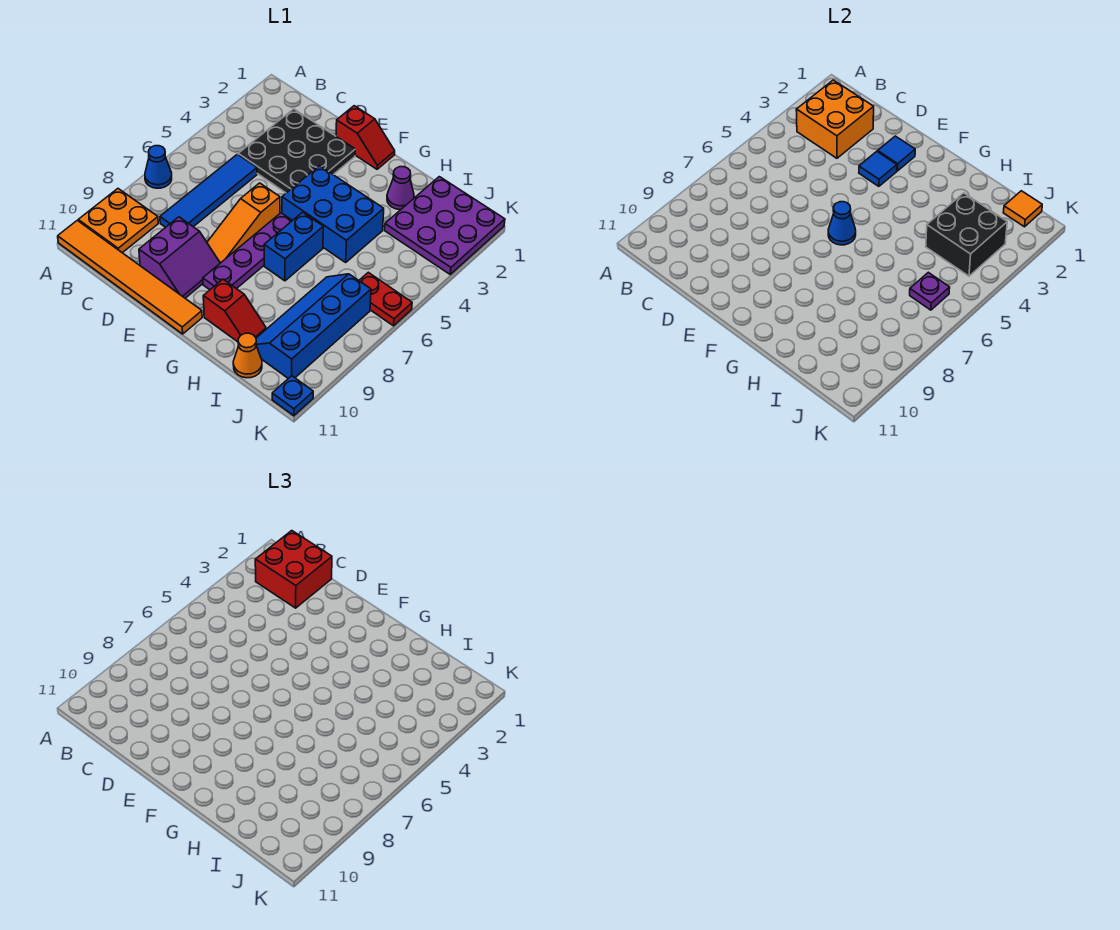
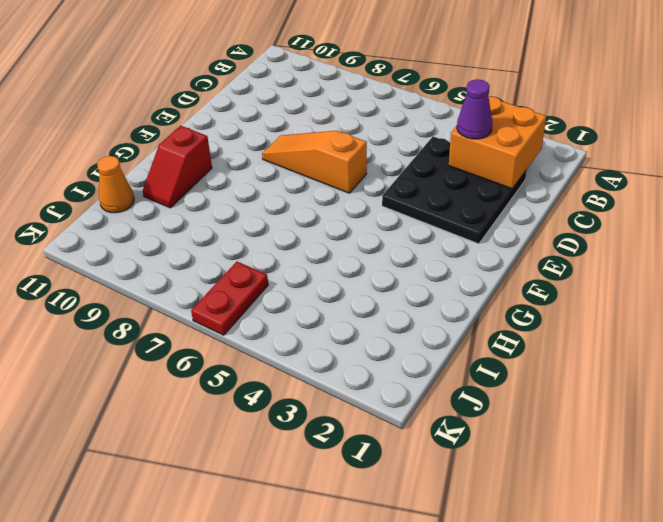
purple 1x1 cone [457,79,492,139] -> purple 1x1 cone moved to [387,167,414,210]
none -> blue 1x1 cone [145,146,172,188]
none -> orange 2x2 plate [78,189,158,253]
none -> orange 1x6 tile [58,220,202,334]

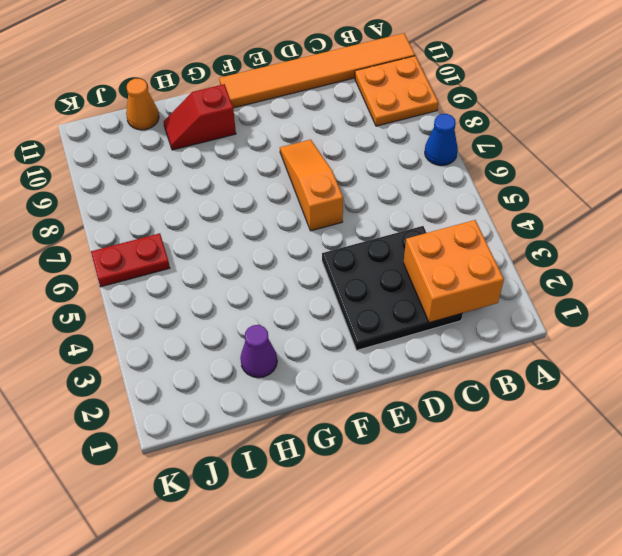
none -> blue 1x4 tile [160,154,257,227]
none -> purple 2x2 slope [139,217,220,298]
none -> red 1x2 slope [336,106,395,169]

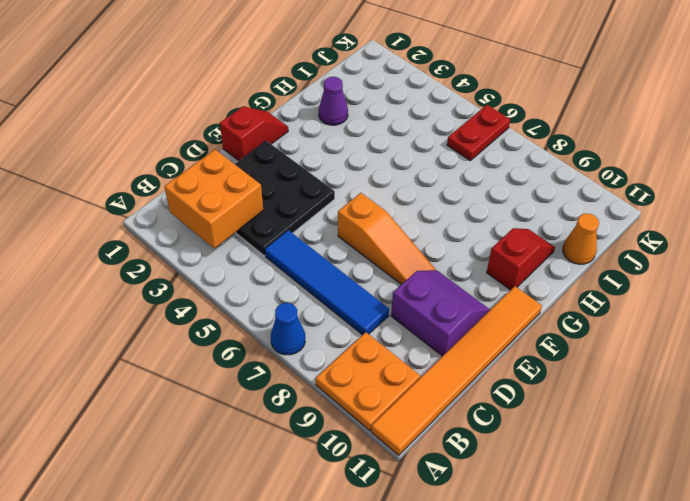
none -> blue 2x3 brick [282,166,384,262]
none -> purple 1x4 plate [203,213,293,290]
none -> blue 1x2 brick [264,212,323,281]

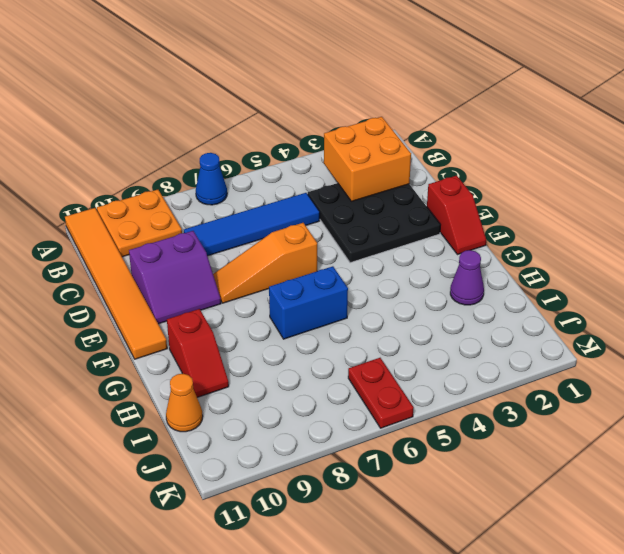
none -> blue 2x3 brick [282,166,384,262]
none -> purple 1x4 plate [203,213,293,290]
none -> purple 3x3 plate [385,177,505,274]

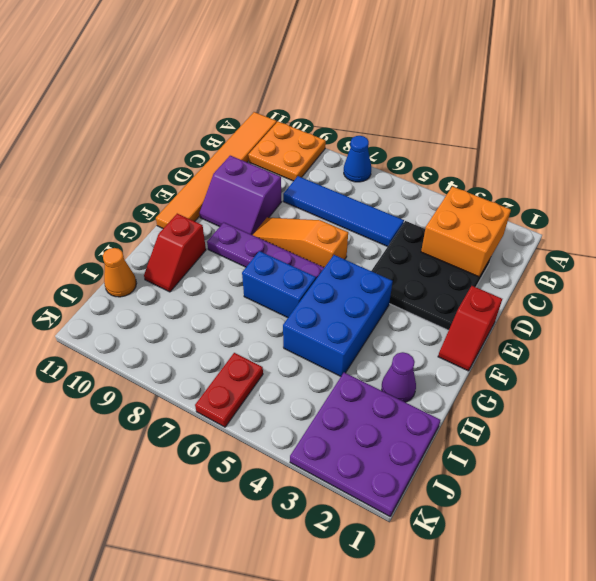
none -> blue 2x4 slope [256,274,371,378]
none -> blue 1x1 plate [272,376,313,416]
none -> blue 1x1 tile [878,136,915,171]

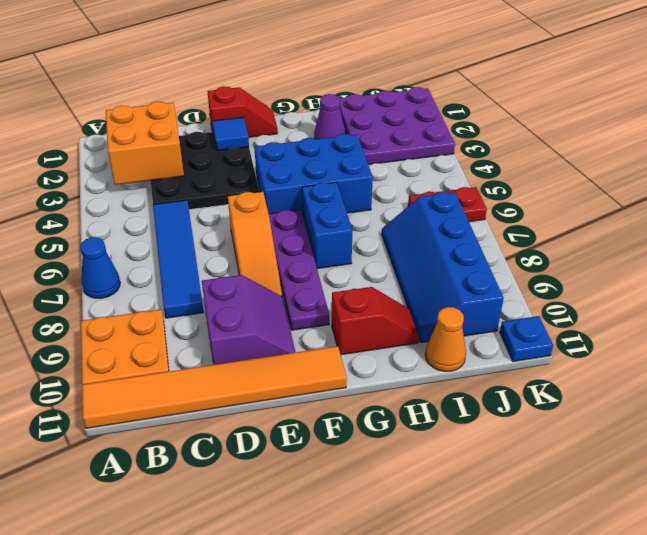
none -> blue 1x1 tile [859,151,897,186]
none -> blue 1x1 cone [828,202,856,245]
none -> black 2x2 brick [926,193,1007,276]

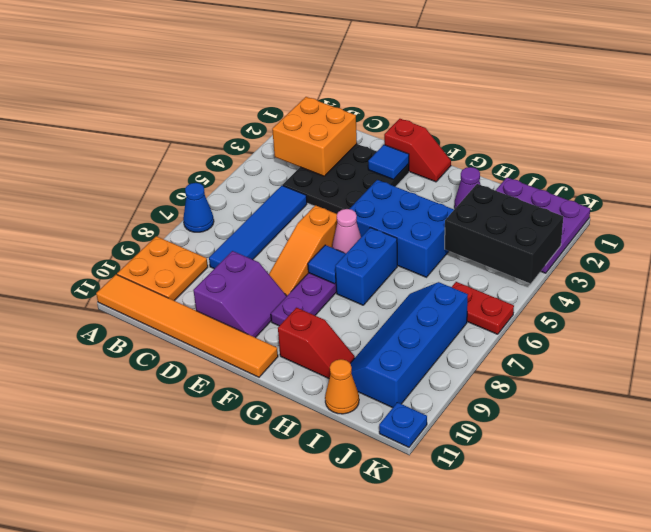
pink 1x1 cone [332,209,361,253] -> blue 1x1 cone [828,202,856,245]
blue 1x1 tile [308,245,346,284] -> blue 1x1 tile moved to [859,151,897,186]
black 2x3 brick [445,184,563,283] -> black 2x2 brick [926,193,1007,276]
none -> orange 1x1 tile [1003,191,1042,227]
none -> purple 1x1 plate [910,272,950,310]
none -> red 2x2 brick [255,531,332,608]

